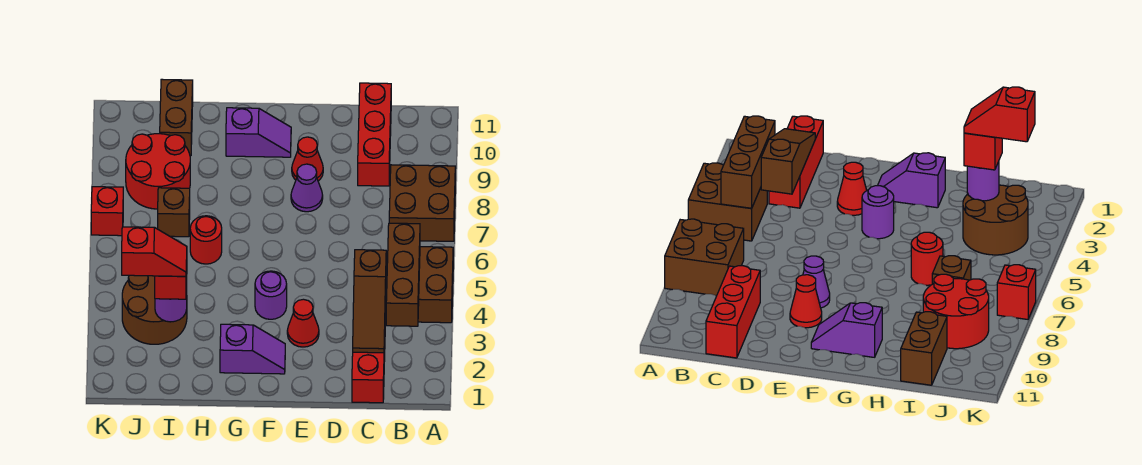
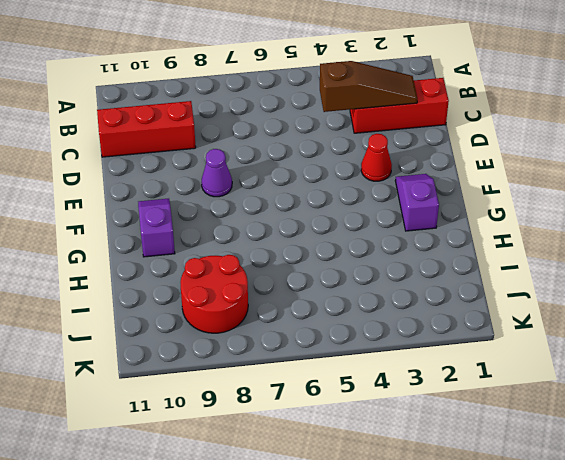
none -> brown 2x2 brick [418,247,453,323]
none -> brown 2x2 brick [389,165,455,241]
none -> red 1x1 cone [292,137,323,181]

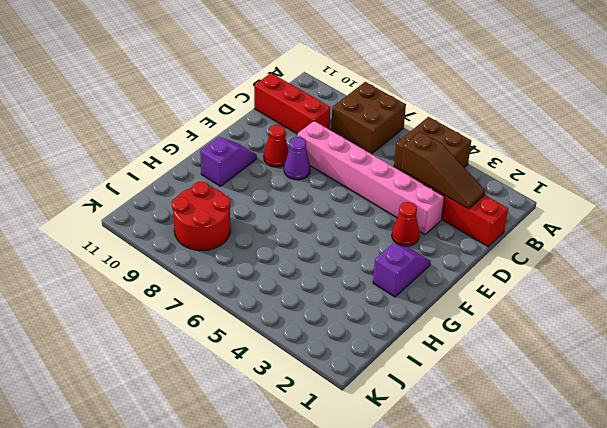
pink 1x6 brick [297,121,444,234] -> none
none -> purple 1x1 round brick [255,271,287,319]
none -> red 1x1 round brick [190,216,222,264]
none -> brown 2x2 round brick [122,275,187,344]

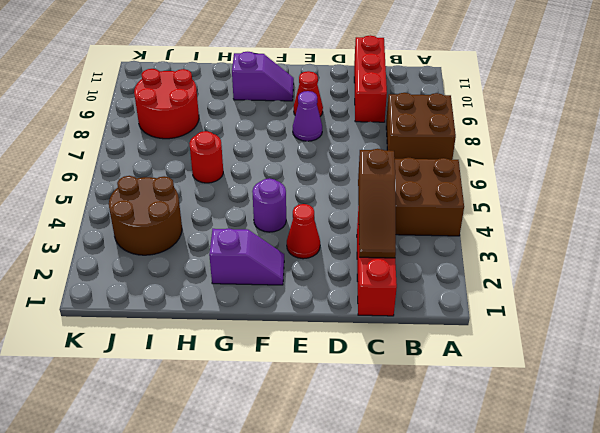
none -> brown 1x1 brick [158,188,190,237]
none -> brown 1x2 brick [160,79,193,156]
none -> red 1x1 brick [91,187,123,236]

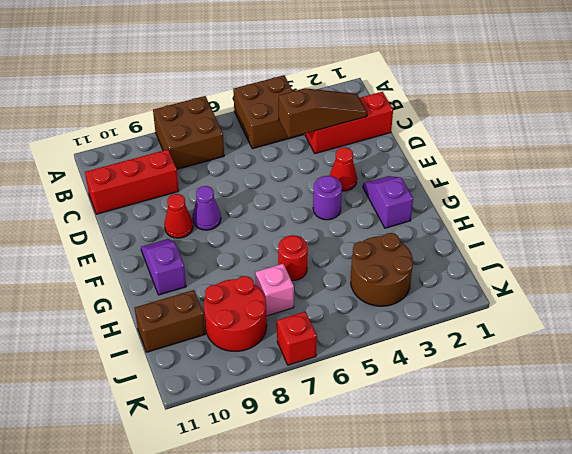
pink 1x1 brick [255,264,294,316] -> brown 1x1 brick [158,188,190,237]
none -> brown 1x3 brick [386,223,420,326]
none -> purple 1x1 round brick [155,287,187,322]
none -> red 1x1 brick [155,263,187,299]

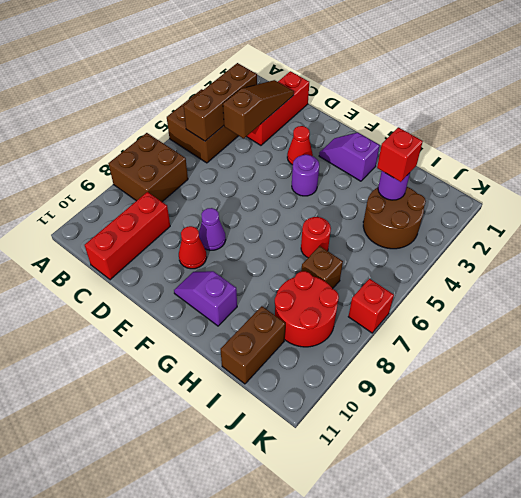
none -> red 1x2 slope [122,227,187,276]

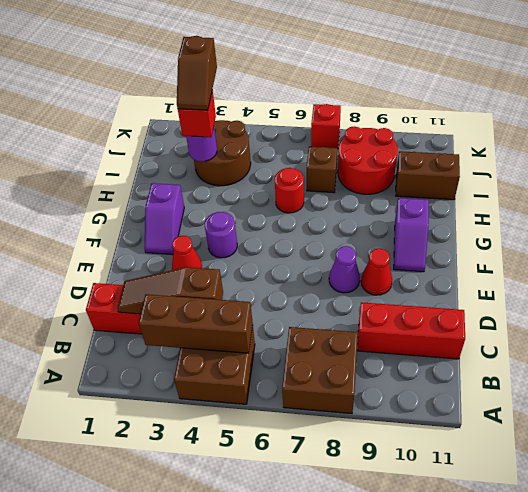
brown 1x2 slope [177,36,217,110] -> red 1x2 slope [122,227,187,276]

